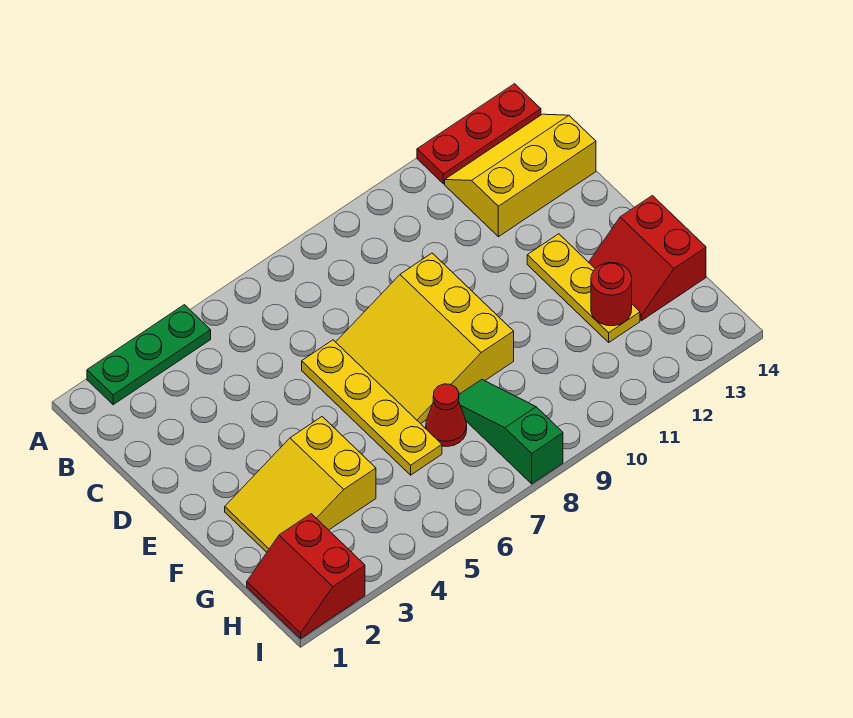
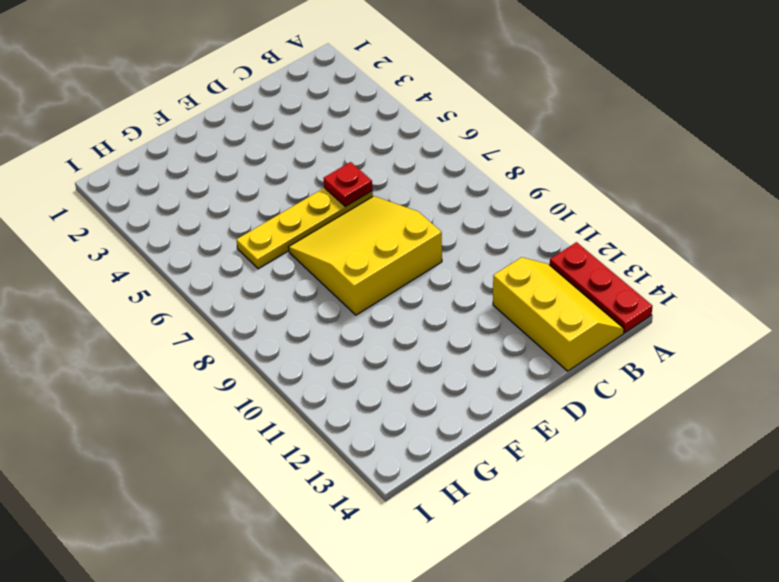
red 1x1 plate [324,162,372,207] -> none
none -> green 1x3 plate [87,305,211,405]
none -> yellow 1x3 plate [527,234,640,342]
none -> yellow 2x3 slope [225,417,376,552]

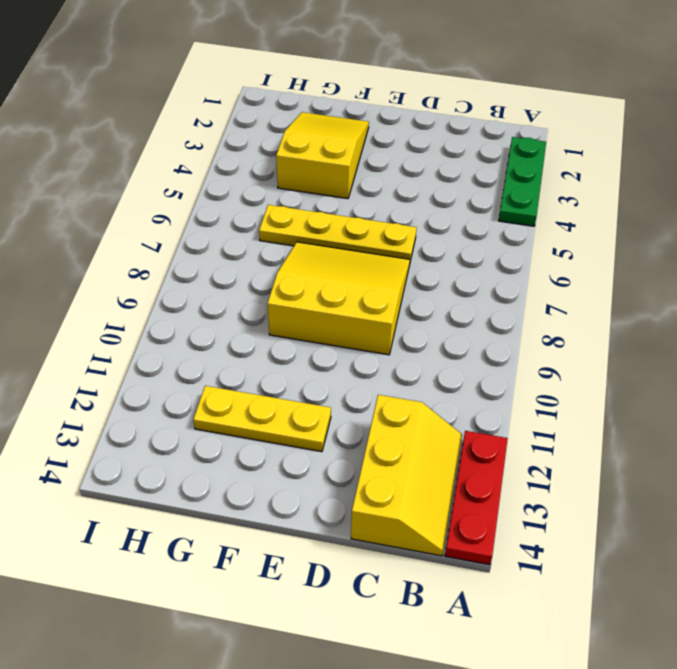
none -> red 2x2 slope [589,196,706,320]
none -> red 1x1 cone [426,384,467,447]
none -> green 1x3 slope [459,380,563,484]

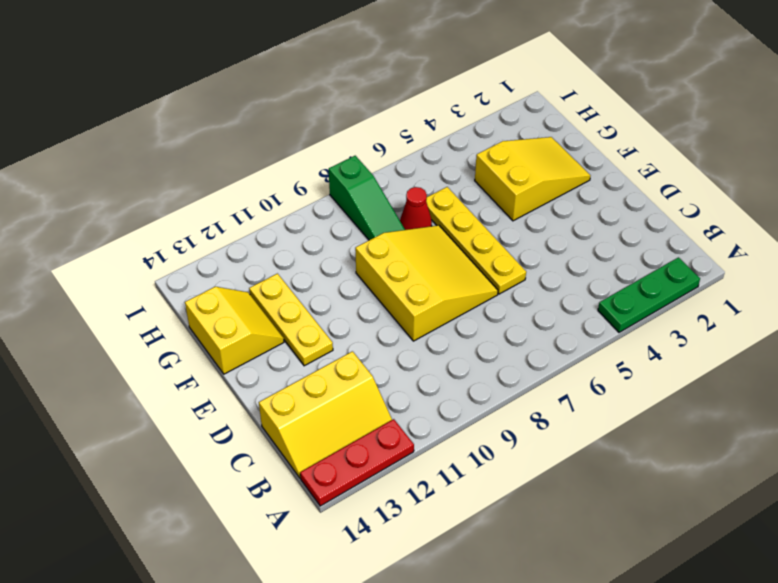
yellow 2x2 slope [185,287,284,374] -> red 2x2 slope [589,196,706,320]
none -> red 2x2 slope [247,514,365,638]
none -> red 1x1 round brick [591,263,632,326]

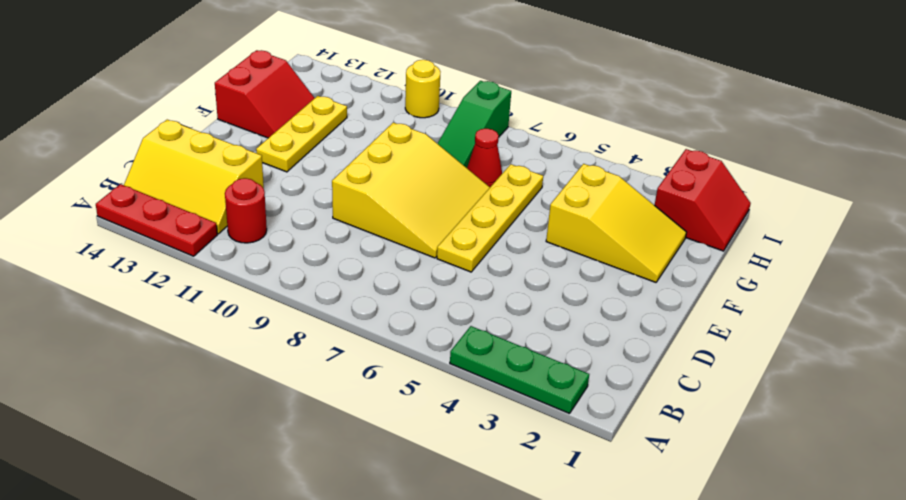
red 1x1 round brick [225,178,267,243] -> red 1x1 round brick moved to [591,263,632,326]
yellow 1x1 round brick [405,60,440,118] -> none

